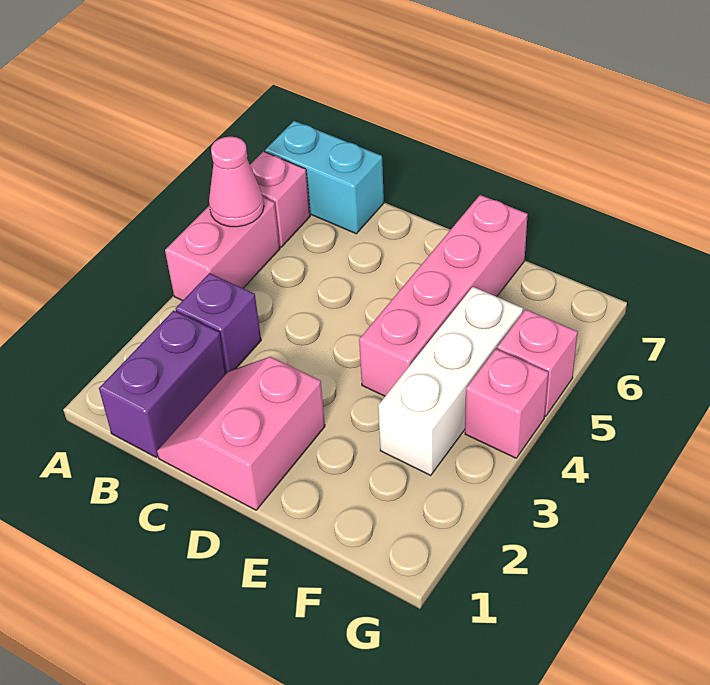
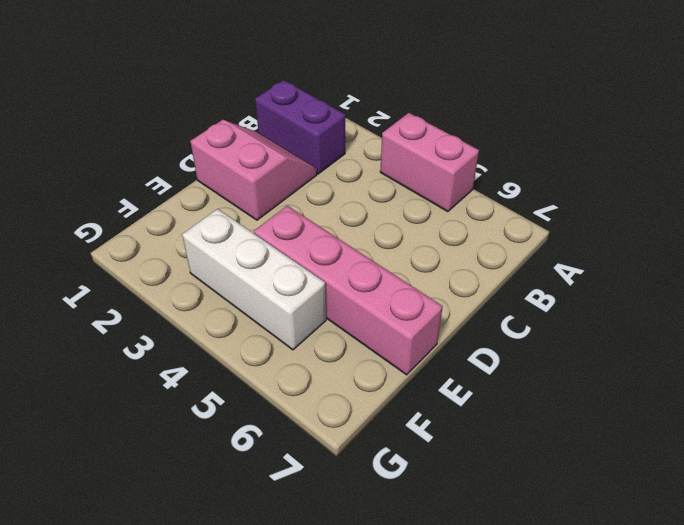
none -> pink 1x1 brick [250,152,310,247]
none -> cyan 1x2 brick [265,121,384,234]

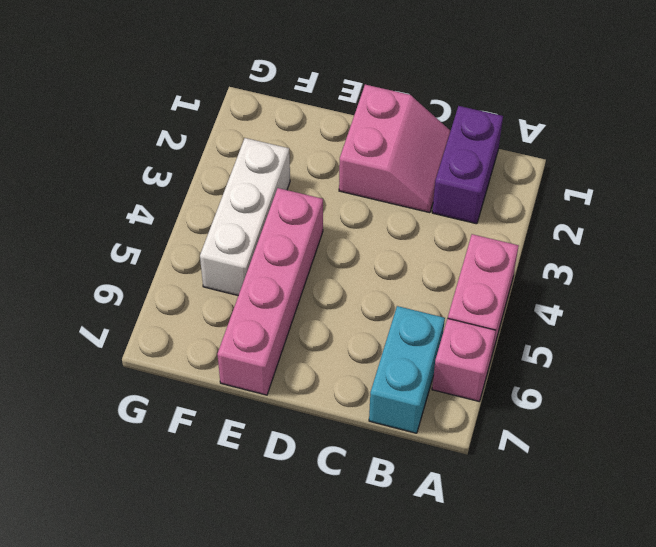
cyan 1x2 brick [369,306,445,433] -> cyan 1x2 brick turned to [265,121,384,234]
none -> purple 1x1 brick [176,273,261,373]
none -> pink 1x1 brick [465,349,549,458]

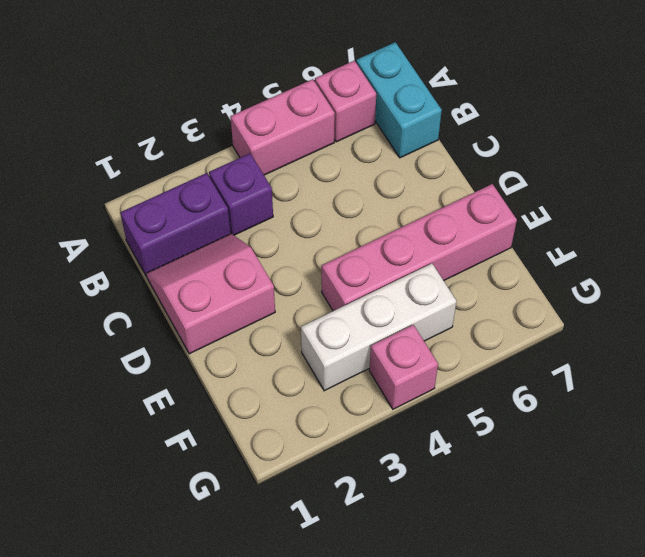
none -> pink 1x1 brick [497,309,578,416]
none -> pink 1x1 cone [209,136,264,227]

